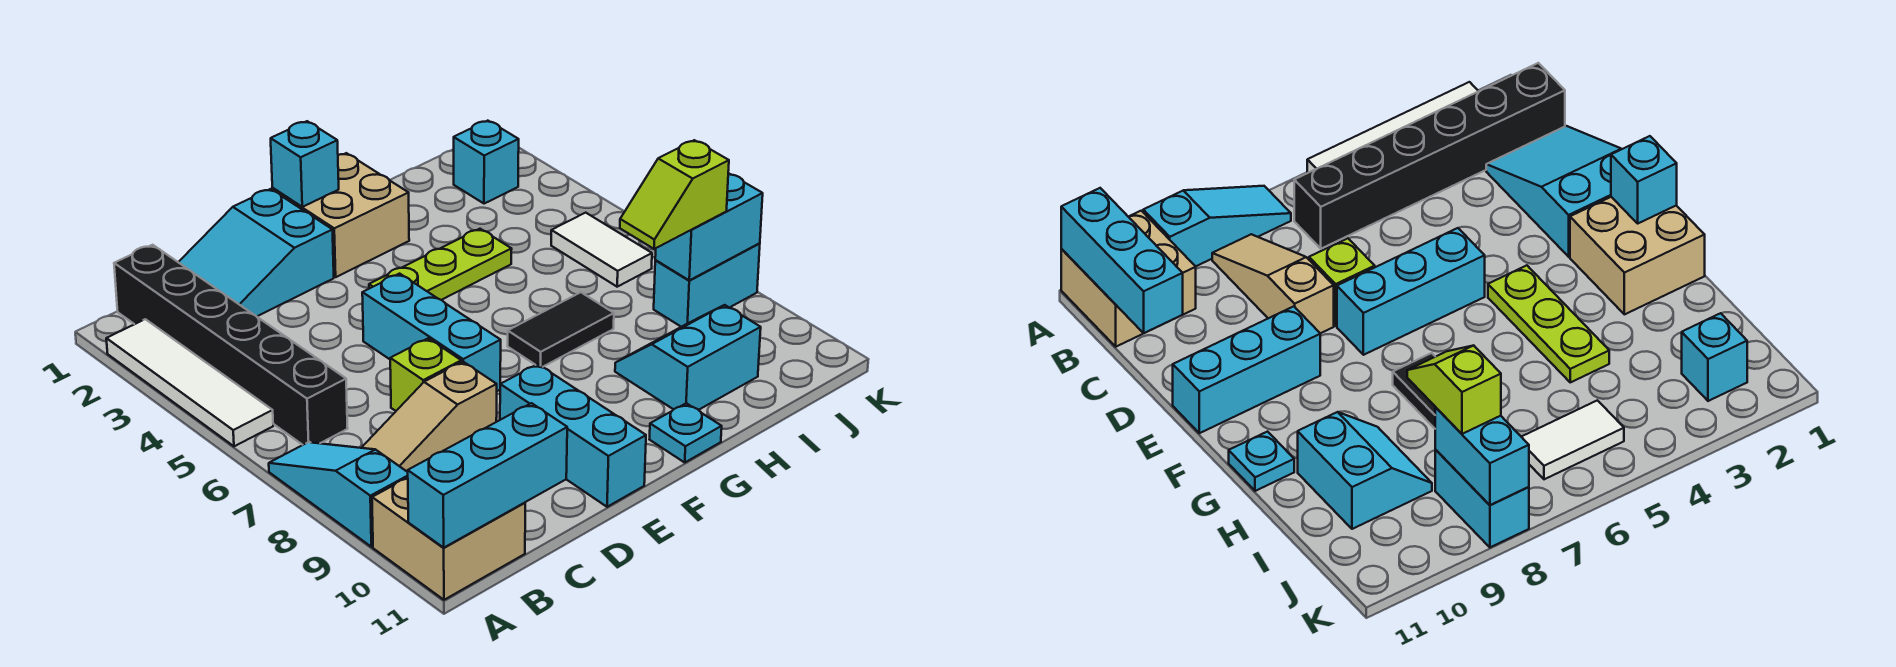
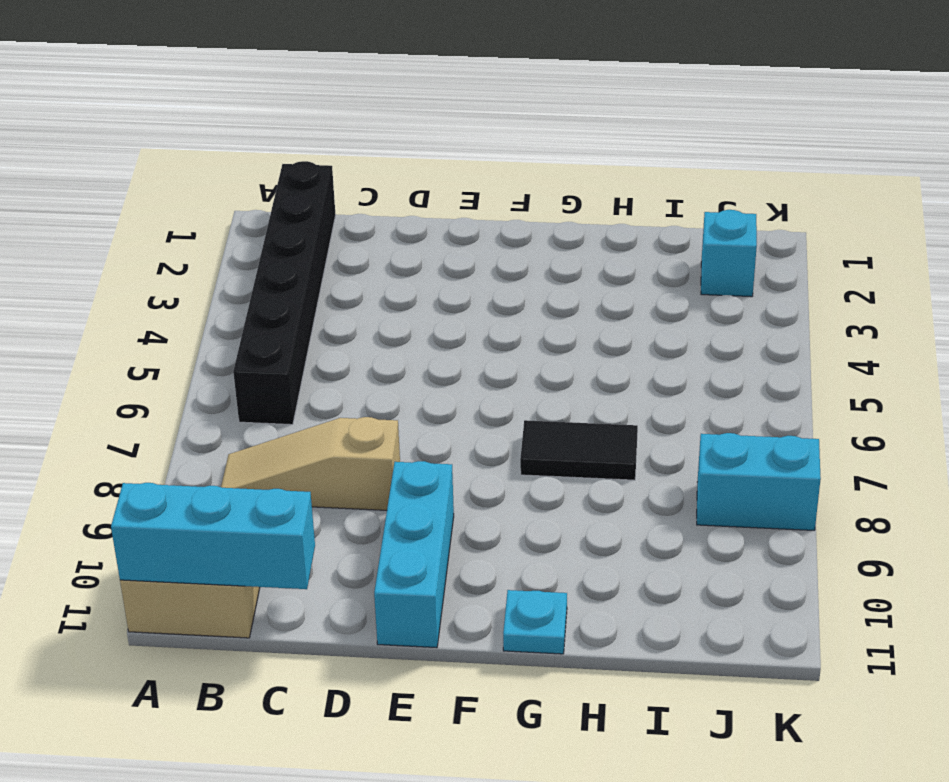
none -> white 1x4 tile [106,319,273,446]
none -> cyan 1x3 slope [269,442,408,547]
none -> cyan 2x3 slope [178,189,334,317]

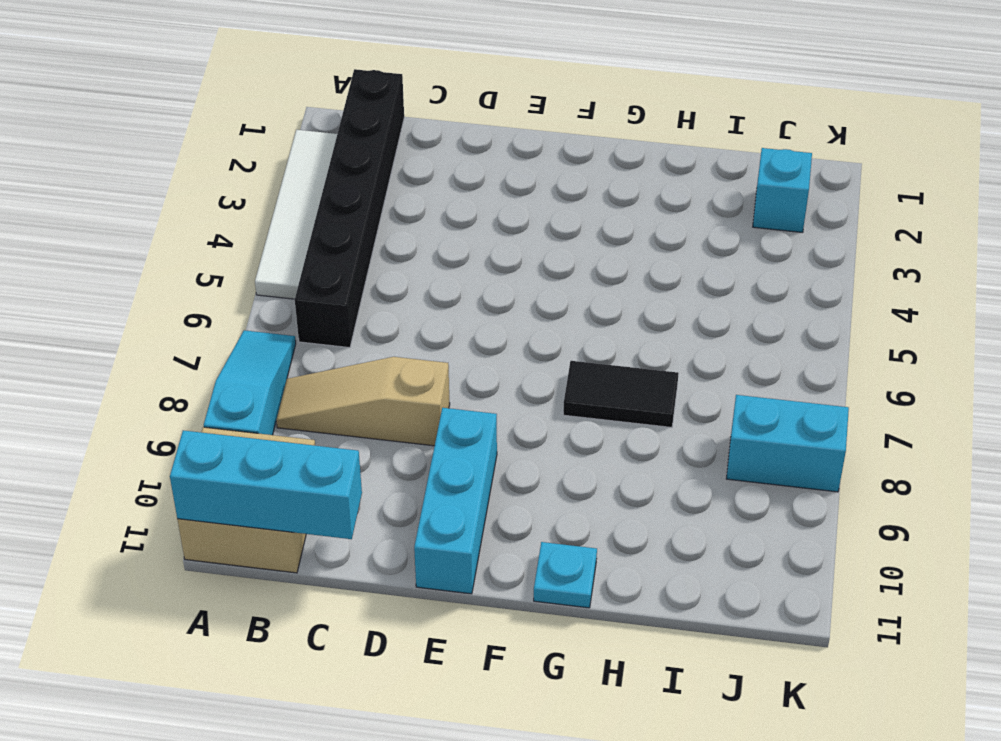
none -> cyan 2x3 slope [178,189,334,317]
none -> lime 1x1 brick [390,338,461,411]
none -> cyan 1x3 brick [362,274,501,391]

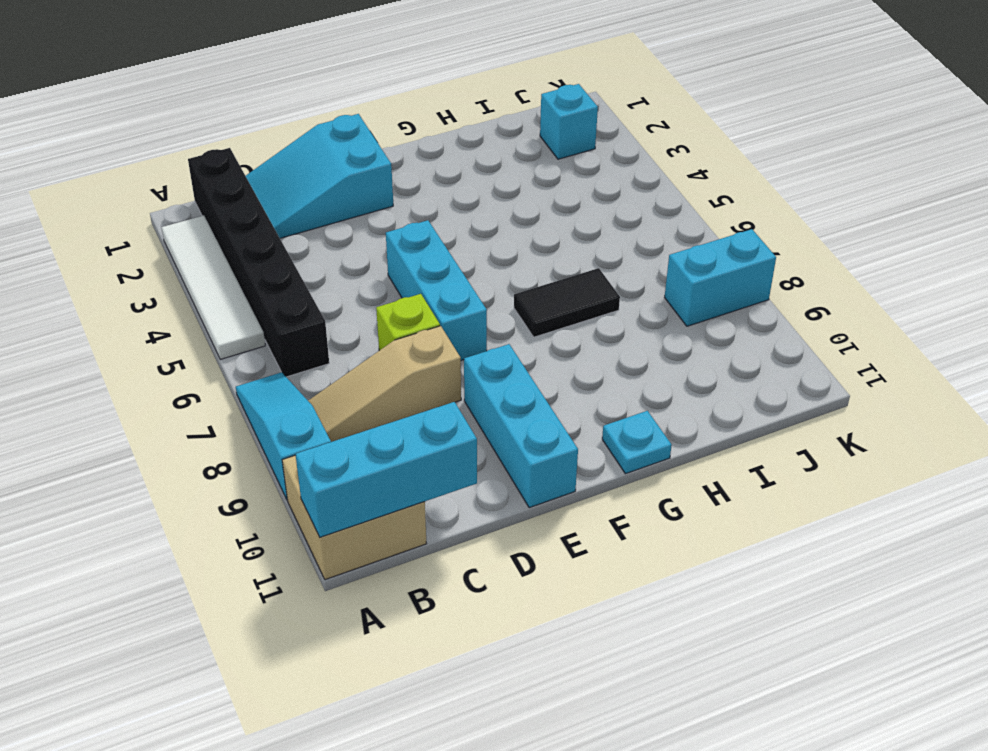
none -> tan 2x2 brick [272,153,409,277]
none -> lime 1x3 plate [369,229,512,300]
none -> cyan 2x2 slope [615,305,761,410]

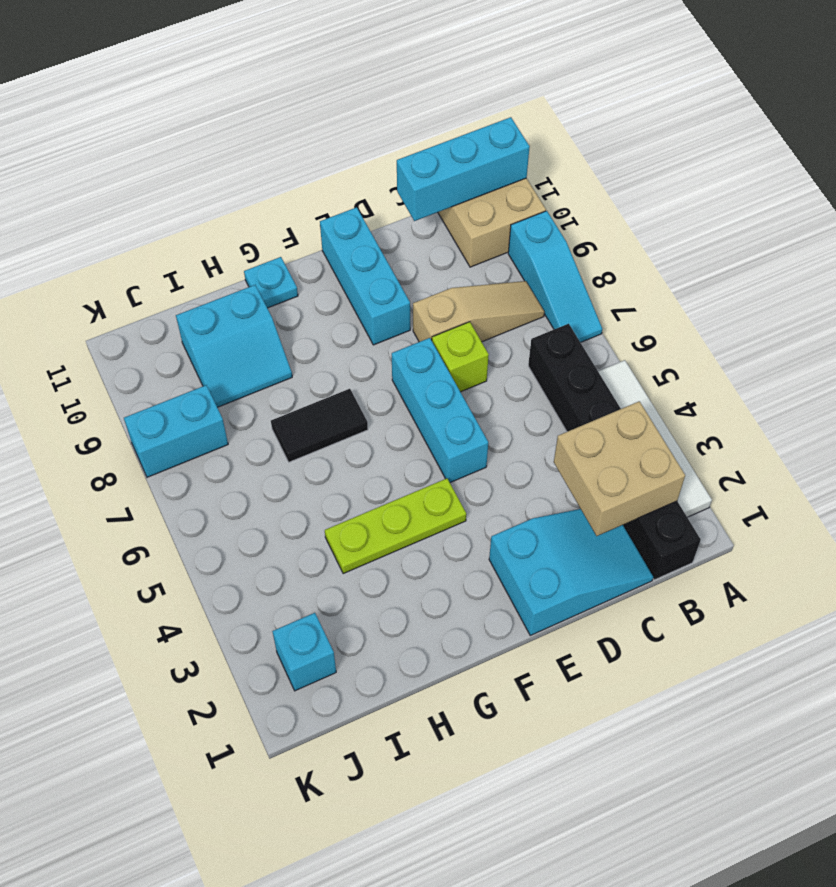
tan 2x2 brick [554,401,685,536] -> tan 2x2 brick moved to [272,153,409,277]
none -> white 1x2 tile [551,213,652,287]
none -> cyan 1x1 brick [271,121,339,207]
none -> cyan 1x2 brick [655,173,763,280]

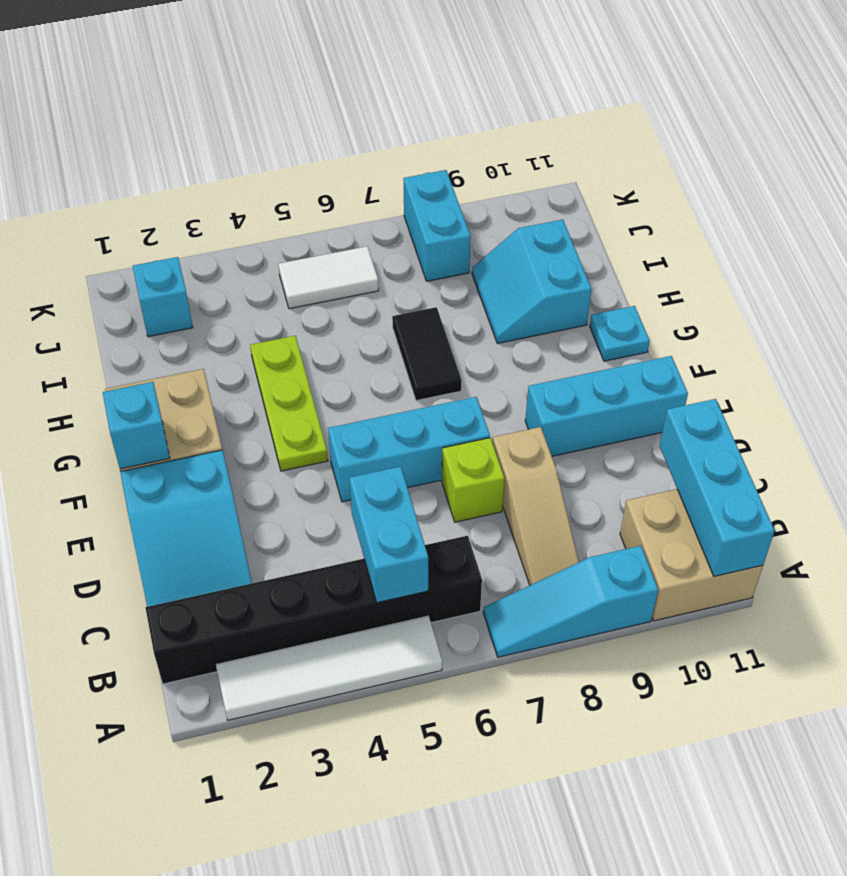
cyan 1x2 brick [349,466,428,603] -> cyan 1x2 brick moved to [655,173,763,280]
none -> lime 1x2 slope [620,140,729,249]

